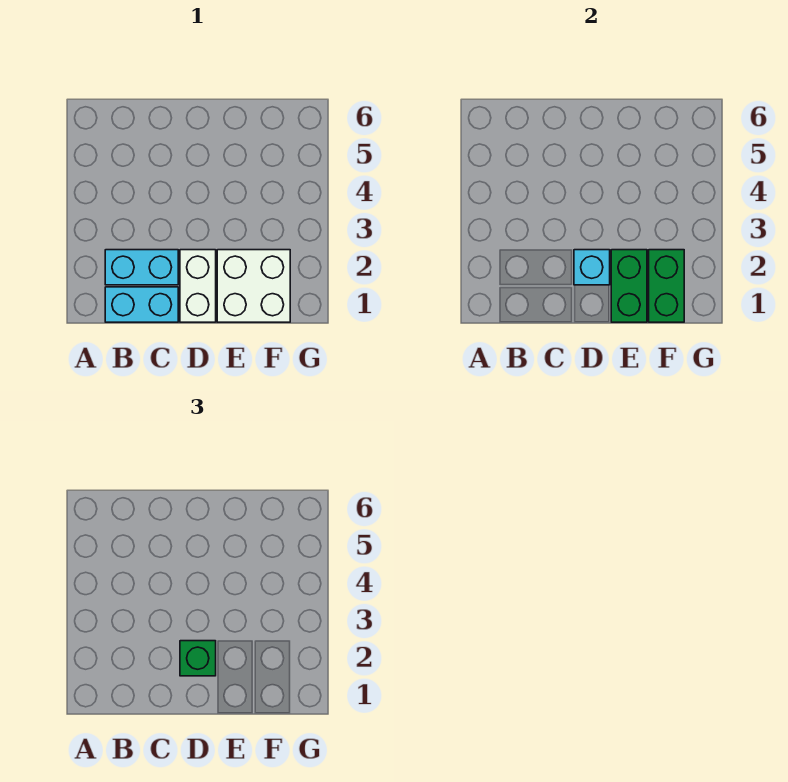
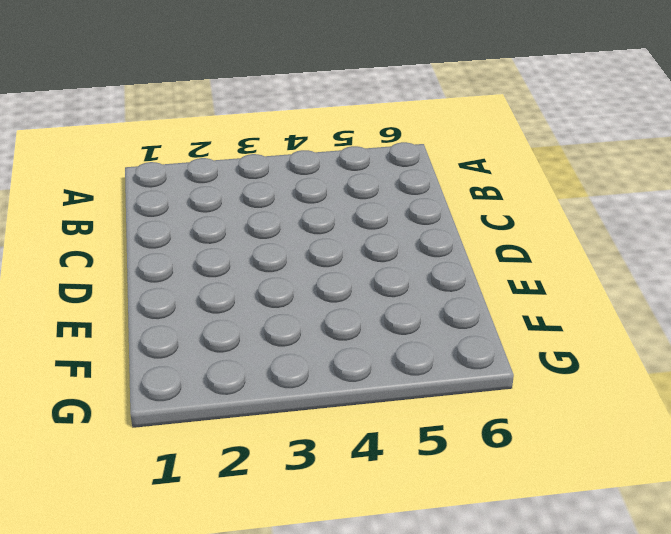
none -> cyan 1x2 brick [105,287,178,322]
none -> cyan 1x2 brick [105,250,178,285]

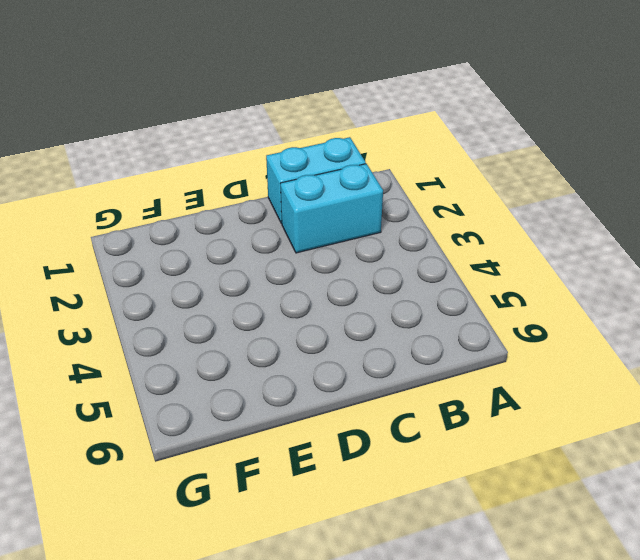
none -> white 1x2 brick [180,250,216,322]
none -> white 2x2 brick [217,250,290,322]

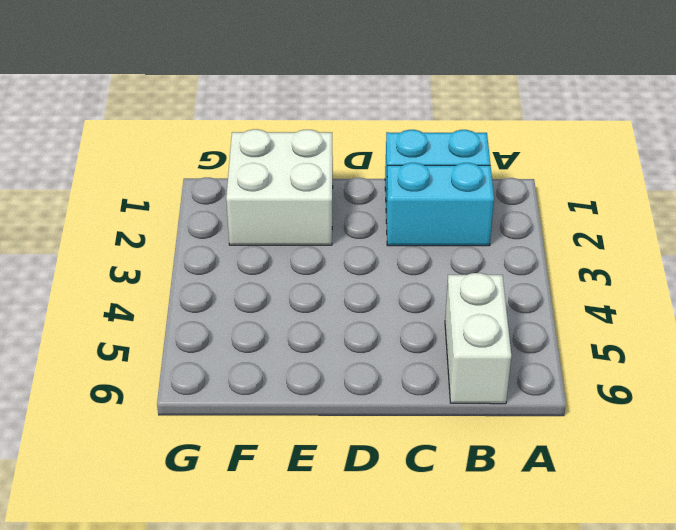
white 1x2 brick [445,273,511,404] -> white 1x2 brick moved to [180,250,216,322]
none -> cyan 1x1 brick [574,250,610,285]
none -> green 1x2 brick [611,250,647,322]

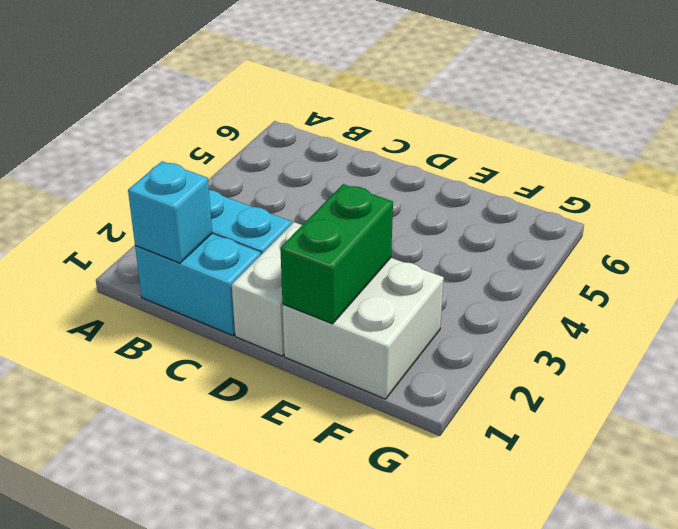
cyan 1x1 brick [128,161,212,263] -> cyan 1x1 brick moved to [574,250,610,285]
none -> green 1x2 brick [649,250,684,322]
none -> green 1x1 brick [180,641,216,676]

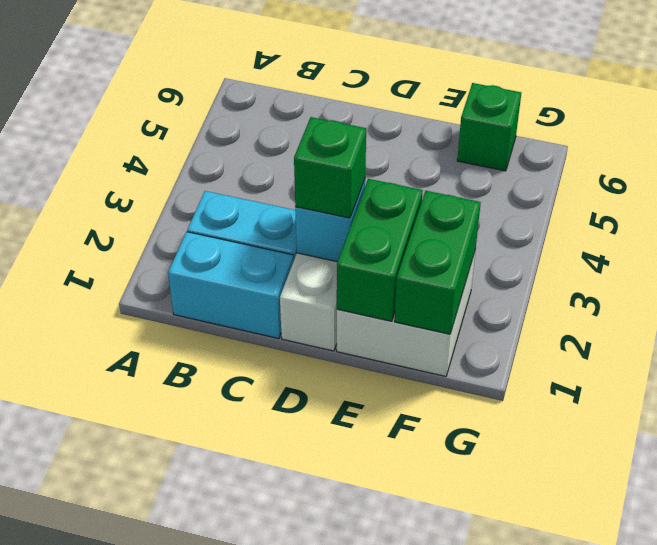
green 1x1 brick [457,83,521,171] -> none

